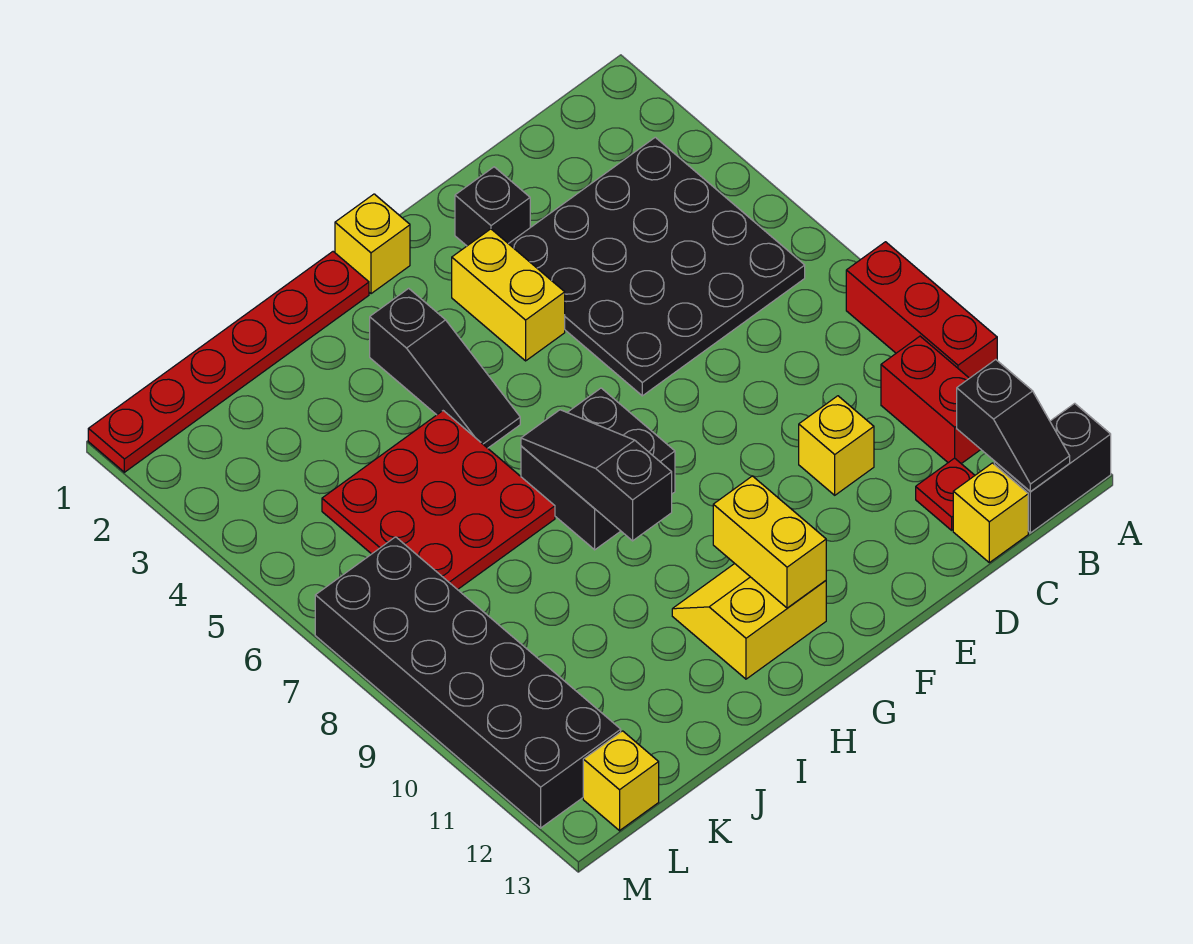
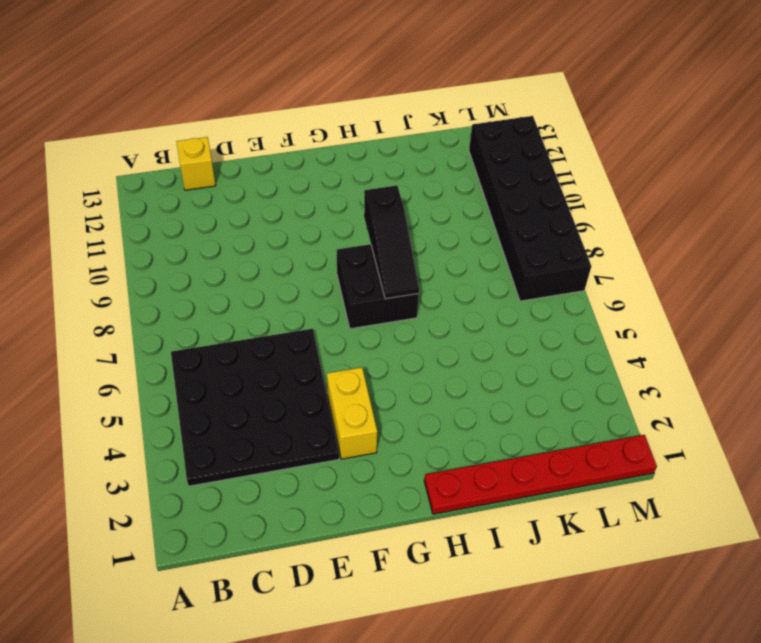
none -> red 1x3 brick [846,242,997,378]
none -> black 1x2 brick [994,403,1111,533]
none -> red 1x2 brick [881,336,981,464]

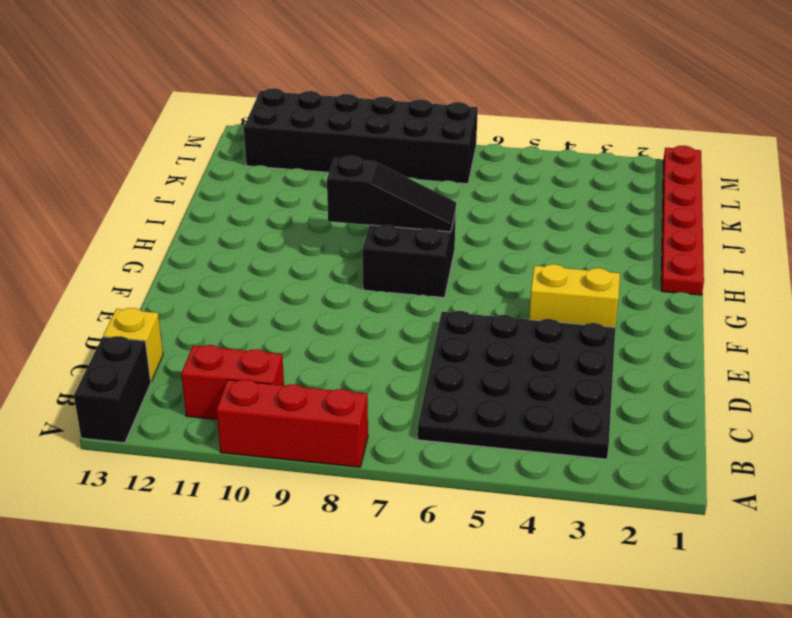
none -> red 1x1 plate [916,458,975,530]
none -> yellow 1x1 brick [799,396,874,495]
none -> black 1x1 brick [455,167,530,246]

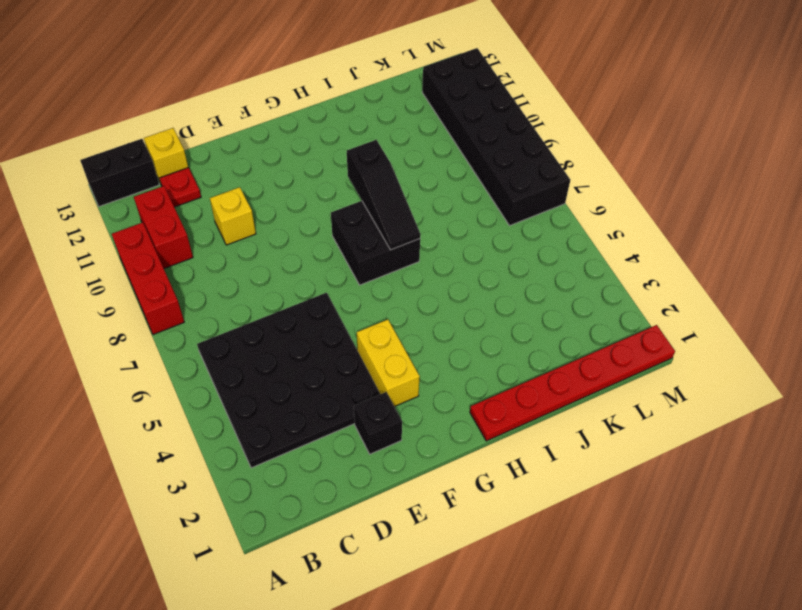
none -> yellow 1x1 brick [335,194,410,294]
none -> yellow 2x2 slope [672,564,826,679]
none -> black 1x3 slope [370,288,520,448]

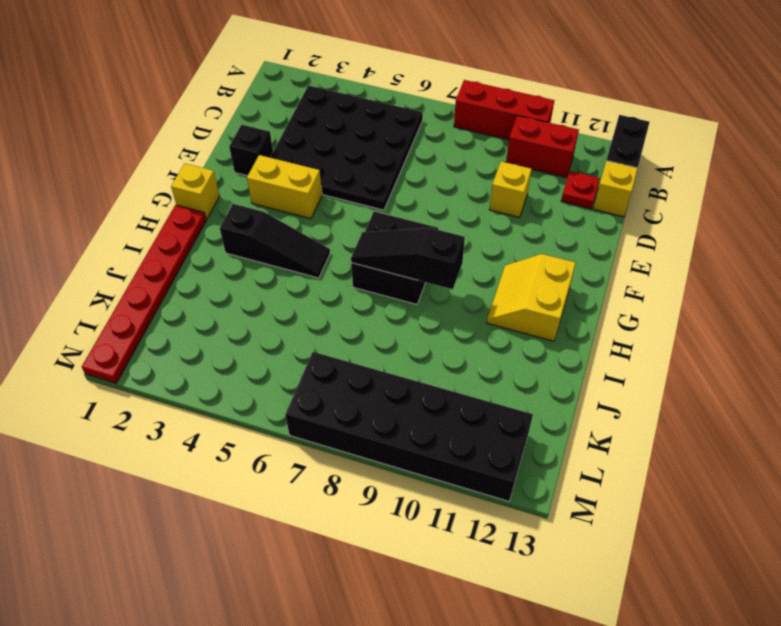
none -> red 3x3 plate [322,411,555,590]
none -> yellow 1x1 brick [583,731,659,831]
none -> black 1x2 slope [957,360,1070,492]

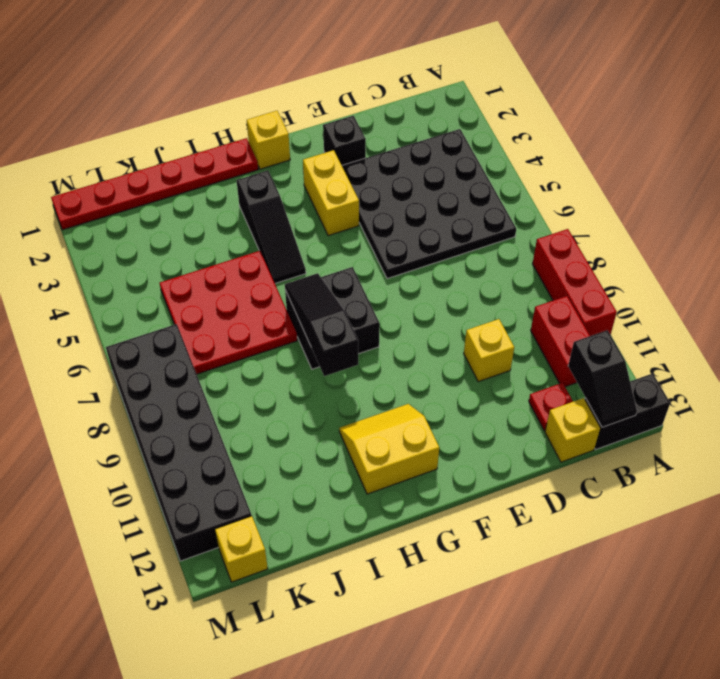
none -> yellow 1x2 brick [713,476,826,608]

